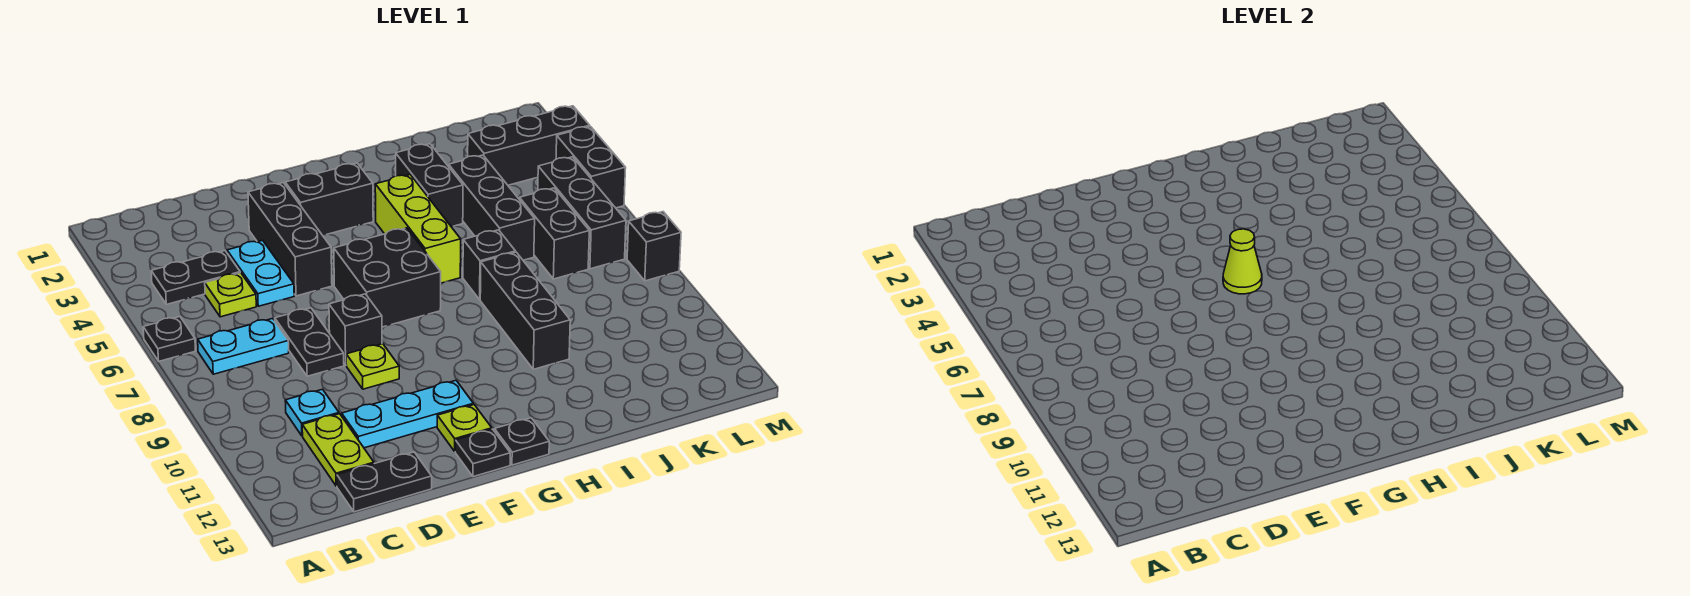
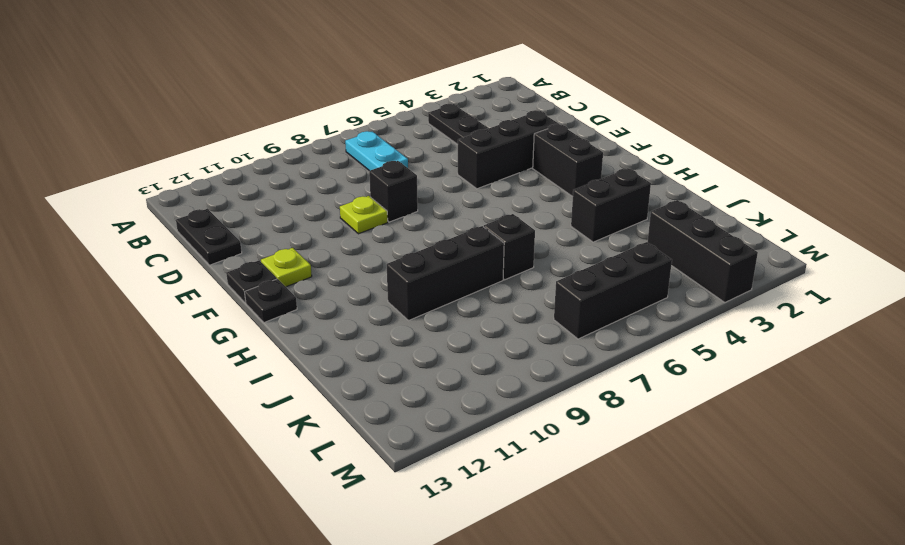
none -> black 1x1 plate [143,317,196,361]
none -> lime 1x1 plate [205,273,256,317]
none -> cyan 1x1 plate [285,389,339,436]

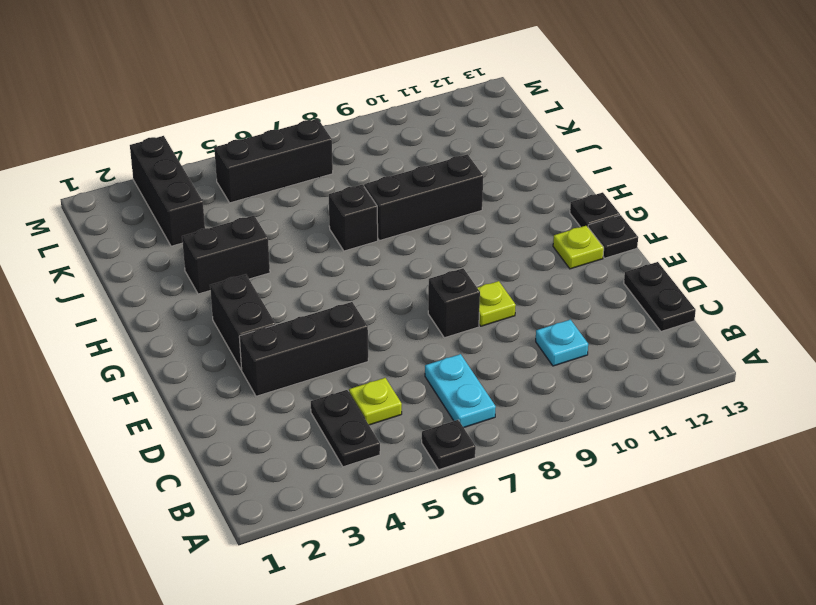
none -> lime 1x2 plate [302,414,374,486]
none -> cyan 1x2 plate [227,240,294,306]
none -> black 1x2 plate [275,308,344,376]

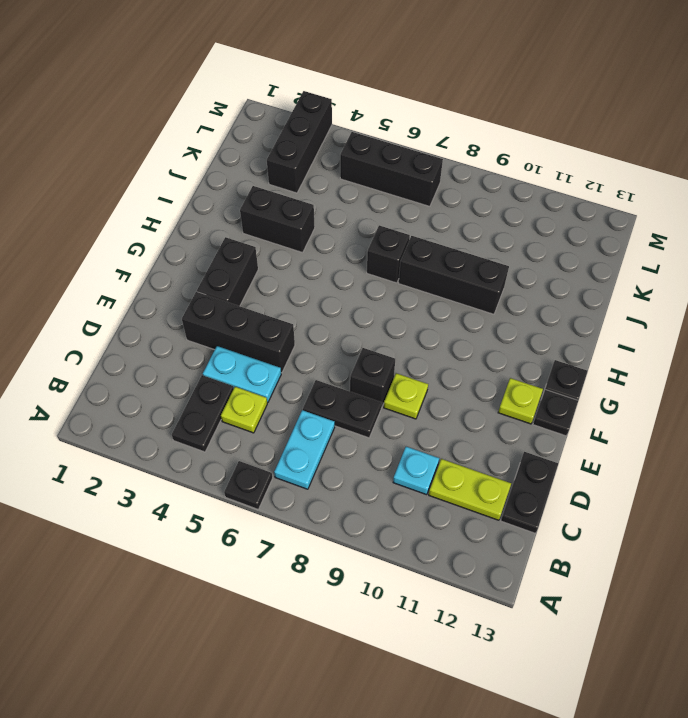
none -> cyan 1x3 plate [342,380,473,448]
none -> black 2x2 brick [334,228,441,327]
none -> lime 1x3 brick [375,175,461,283]

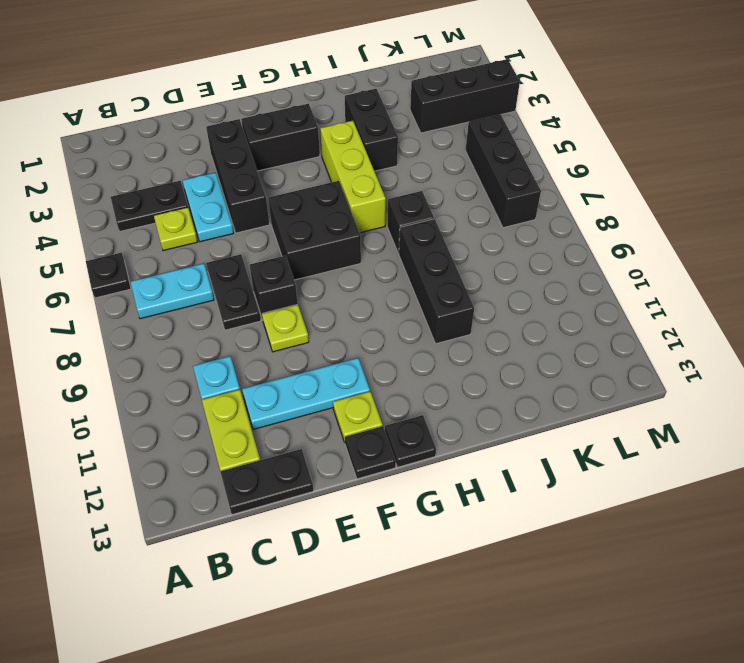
none -> black 1x3 brick [449,155,535,260]
none -> black 1x2 brick [520,188,589,279]
none -> black 1x2 brick [556,126,626,208]

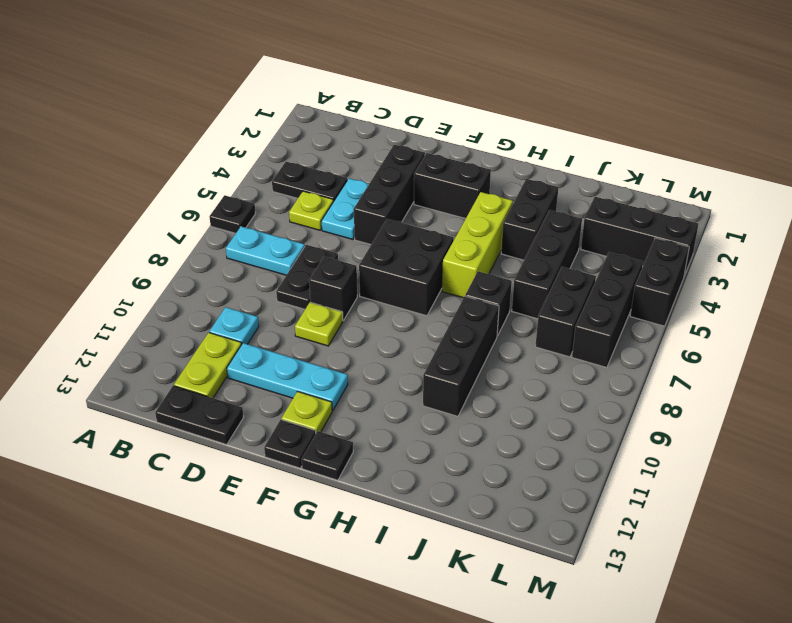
none -> black 1x1 brick [627,212,681,281]
none -> lime 1x1 cone [1223,229,1262,294]

